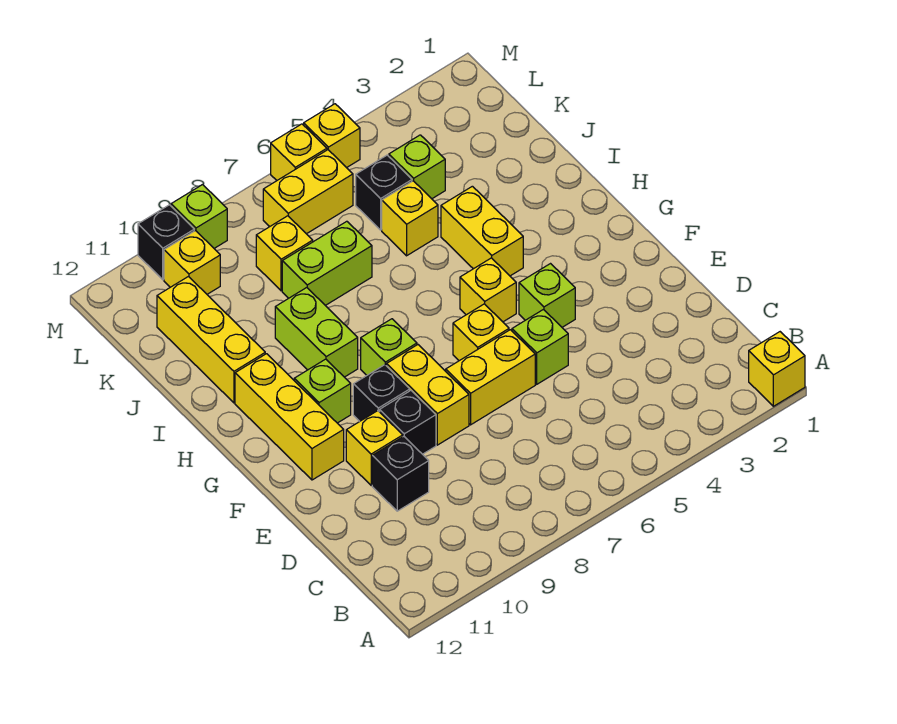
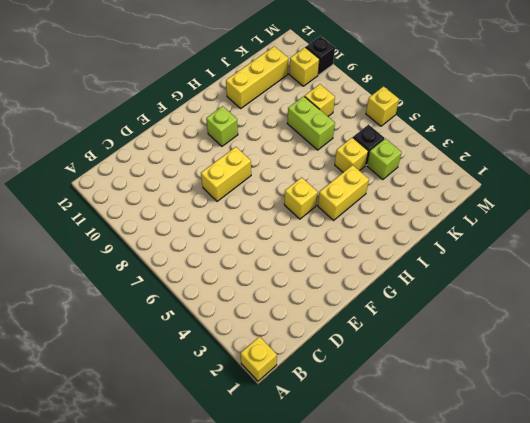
none -> black 1x1 brick [372,436,429,511]
none -> lime 1x1 brick [512,310,568,384]
none -> yellow 1x2 brick [446,330,535,425]

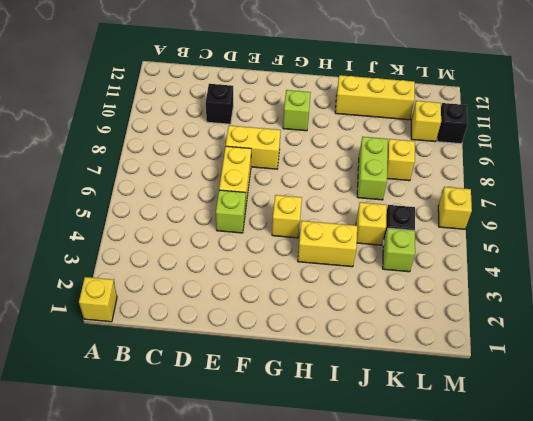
none -> black 1x1 brick [380,391,436,454]
none -> yellow 1x1 brick [346,411,403,485]
none -> lime 1x1 brick [519,264,575,327]

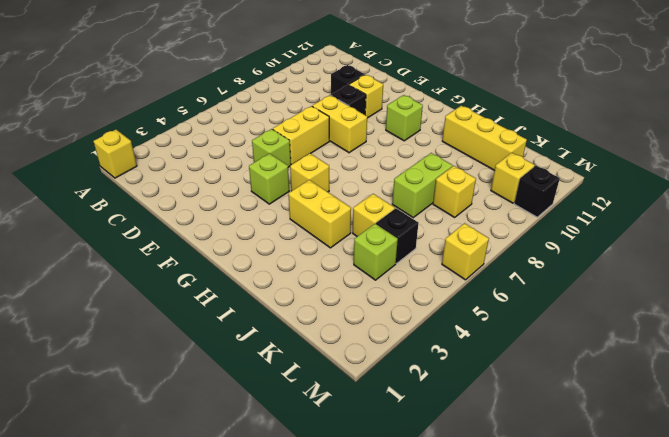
none -> yellow 1x1 brick [453,304,509,361]
none -> black 1x1 brick [353,365,410,421]
none -> yellow 1x3 brick [235,354,344,480]

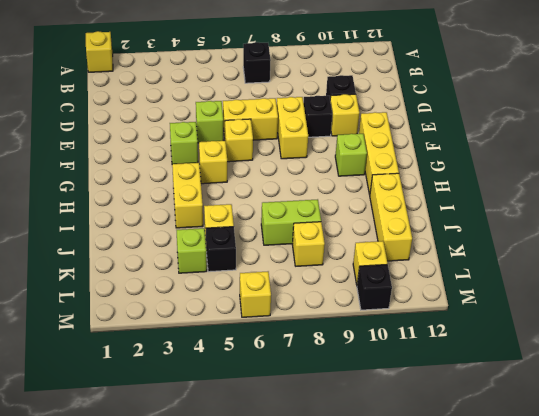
black 1x1 brick [243,42,271,83] -> black 1x1 brick moved to [353,365,410,421]
none -> lime 1x1 brick [361,319,417,375]
none -> lime 1x2 brick [275,288,358,377]
none -> yellow 1x2 brick [263,150,353,234]

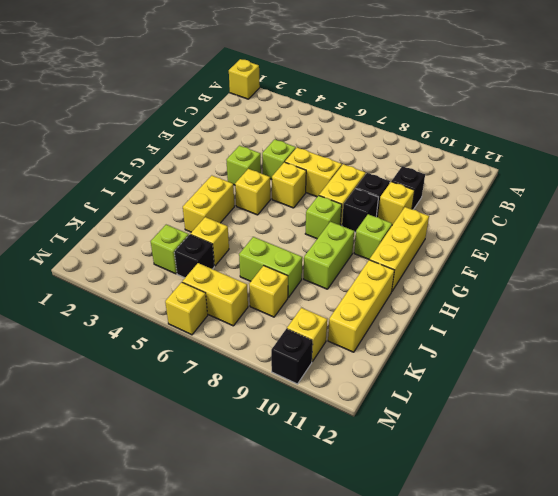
none -> yellow 1x1 brick [304,104,360,168]
none -> lime 1x1 brick [171,185,227,248]

